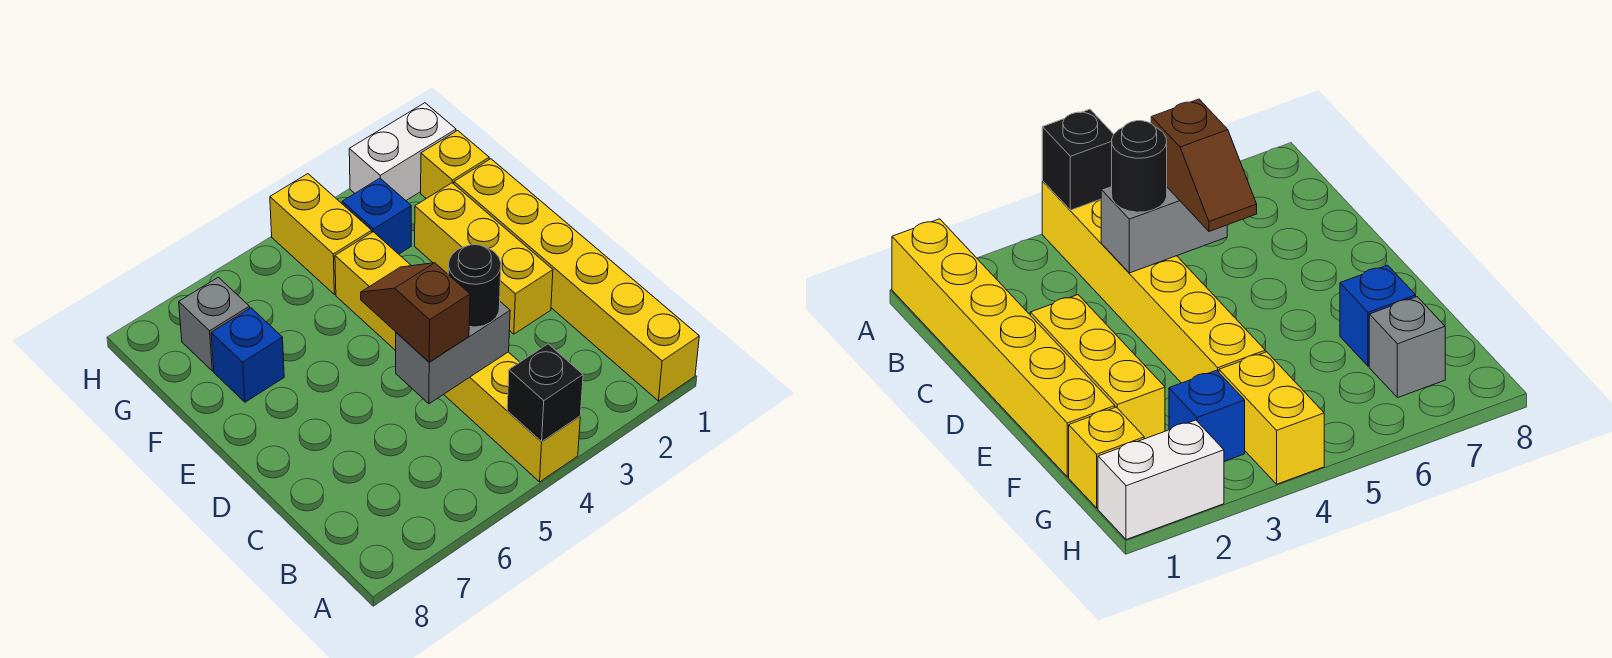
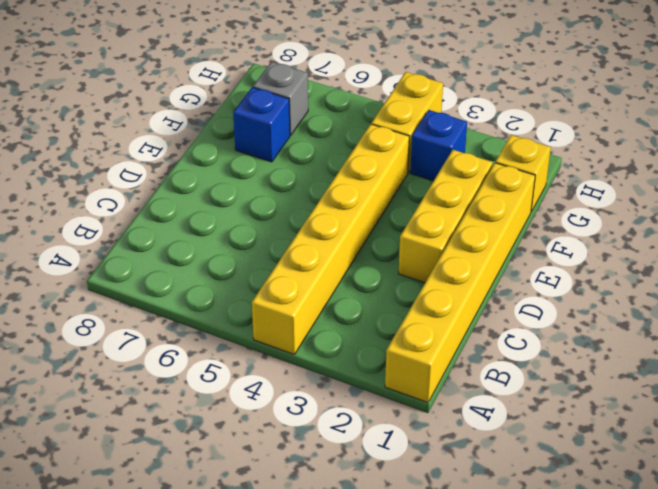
none -> white 1x2 brick [349,103,456,200]
none -> black 1x1 brick [507,344,583,441]
none -> grey 1x2 brick [396,302,510,404]

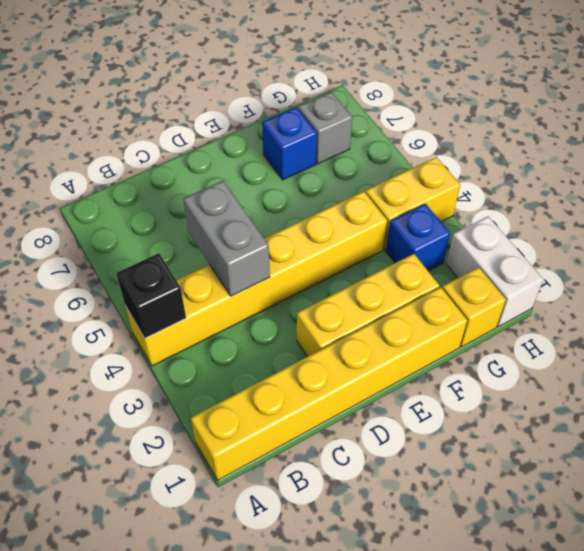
none -> black 1x1 round brick [448,245,501,327]
none -> brown 1x2 slope [361,263,470,362]

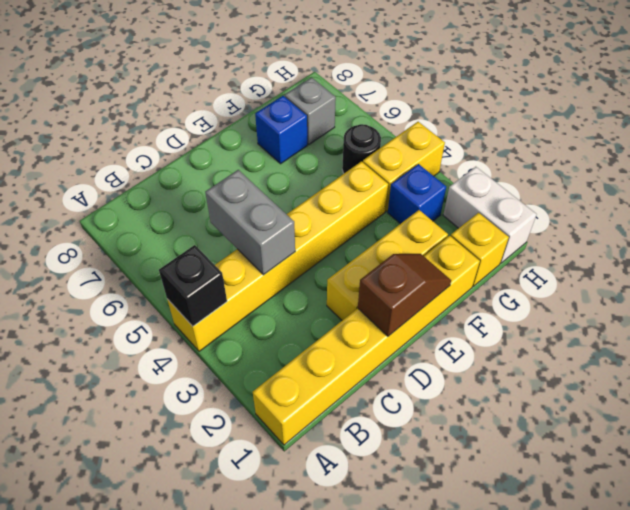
brown 1x2 slope [358,254,451,336] -> brown 1x2 slope moved to [361,263,470,362]
black 1x1 round brick [342,124,381,173] -> black 1x1 round brick moved to [448,245,501,327]

